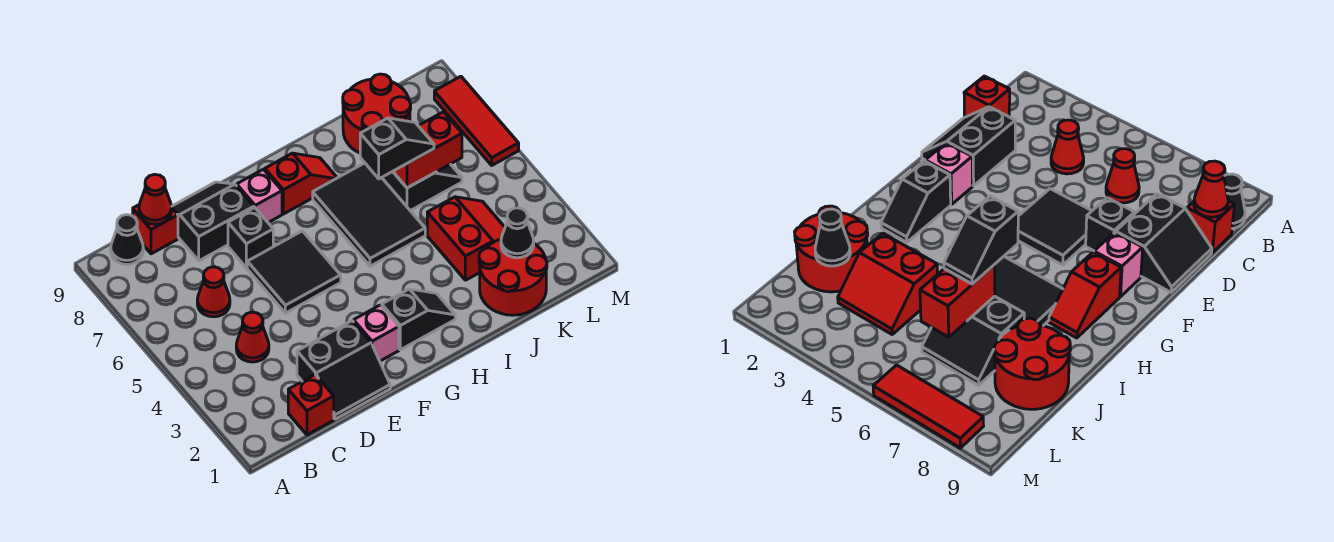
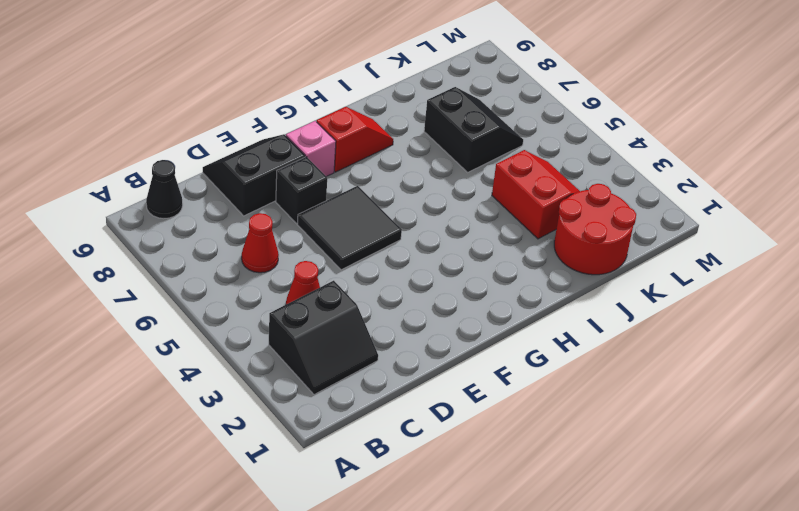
black 2x2 slope [269,281,378,395] -> black 2x2 slope moved to [297,321,390,419]
none -> red 1x1 brick [288,375,334,435]
none -> red 1x1 brick [133,205,178,254]
none -> pink 1x1 brick [354,305,399,361]

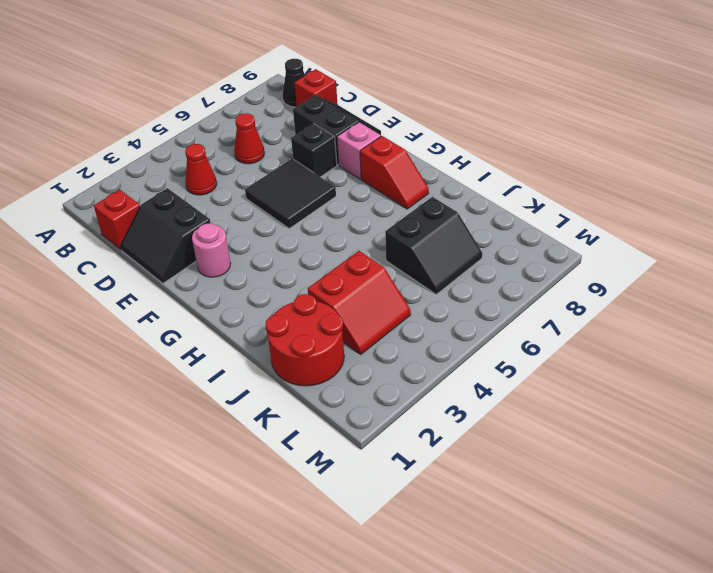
pink 1x1 round brick [192,223,231,277] -> pink 1x1 brick [354,305,399,361]
none -> black 1x2 slope [382,289,455,350]
none -> black 2x3 tile [313,163,425,266]
none -> red 2x2 round brick [343,74,411,153]

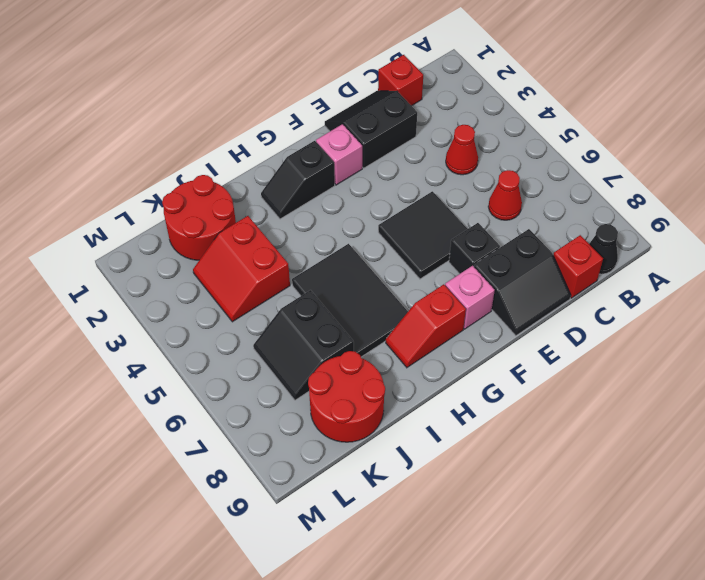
none -> red 1x3 tile [434,76,519,165]
none -> red 1x1 cone [139,174,172,224]
none -> red 1x2 brick [393,112,462,188]

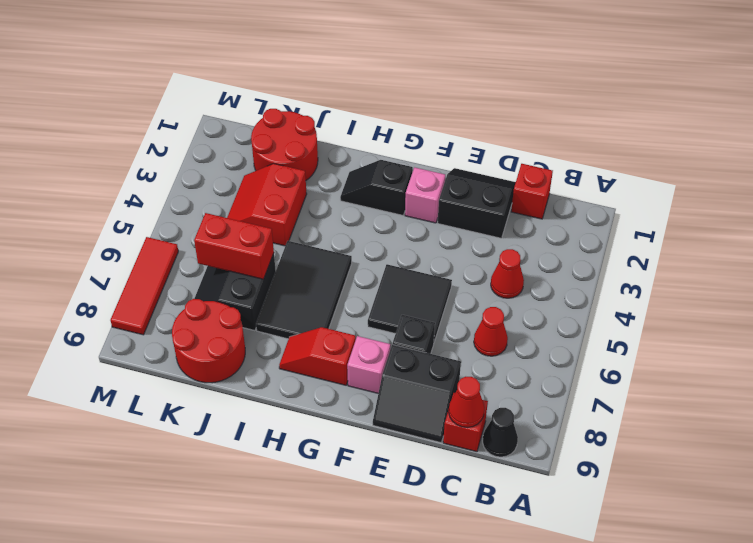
none -> black 1x1 cone [501,208,534,258]
none -> black 1x2 slope [360,118,434,179]

